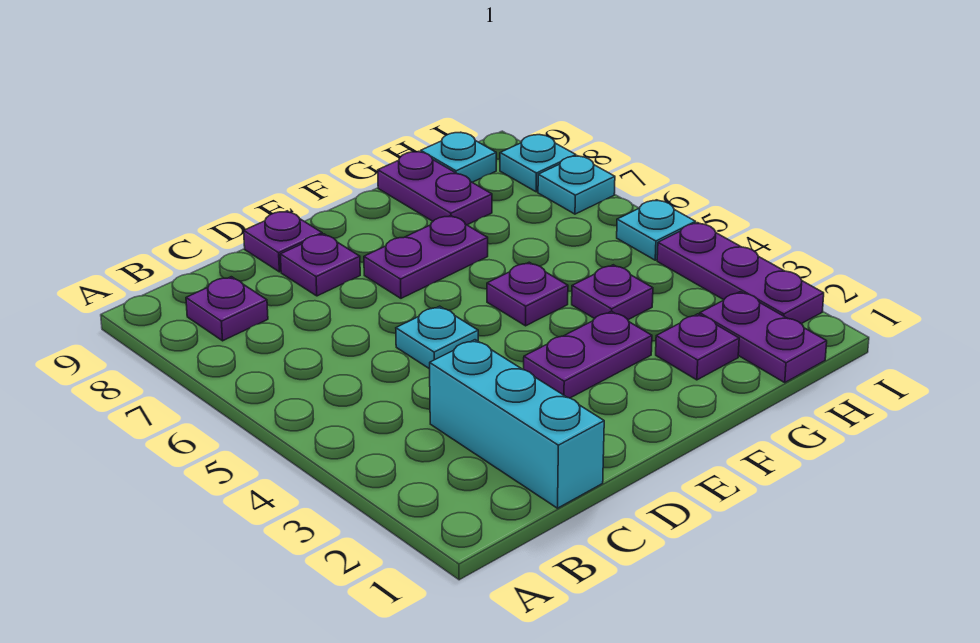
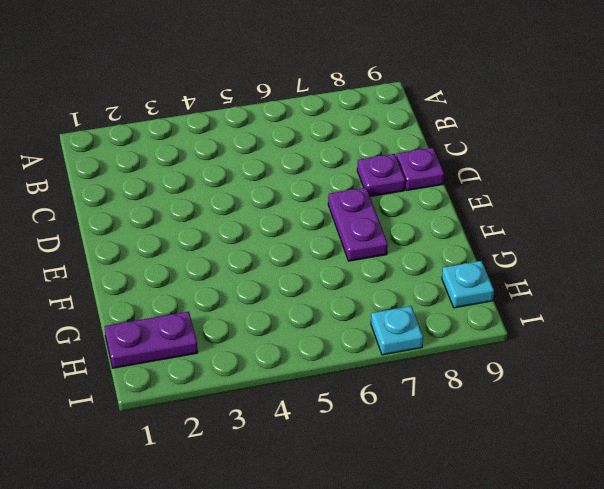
none -> purple 1x1 plate [186,277,268,341]
none -> cyan 1x3 brick [430,340,604,508]
none -> cyan 1x1 plate [396,306,478,369]

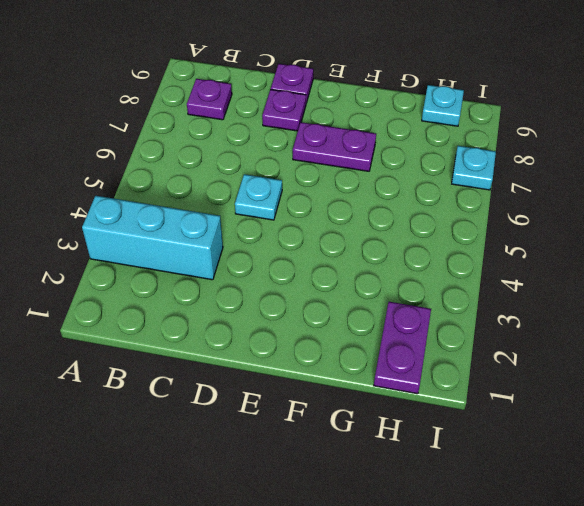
cyan 1x3 brick [82,196,223,280] -> cyan 1x3 brick turned to [430,340,604,508]
none -> purple 1x2 plate [524,311,652,398]
none -> purple 1x1 plate [487,262,568,326]
none -> purple 1x1 plate [656,314,739,380]

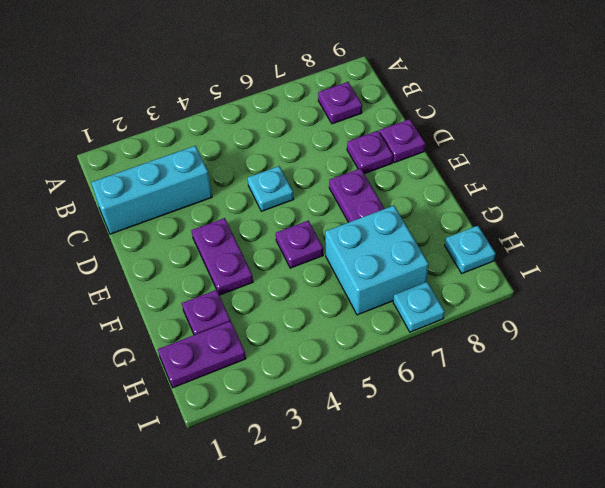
cyan 2x2 brick [325,206,429,315] -> none
none -> purple 1x1 plate [572,265,653,320]
none -> purple 1x2 plate [378,152,492,225]
none -> purple 1x3 plate [657,223,824,324]

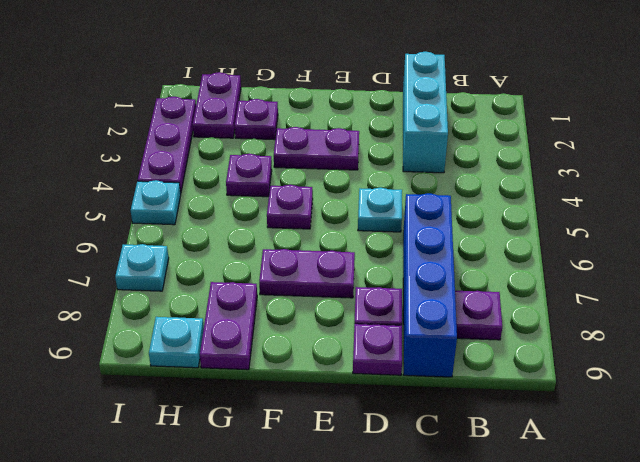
blue 1x4 brick [403,193,457,377] -> none
none -> cyan 1x1 plate [500,135,576,192]

